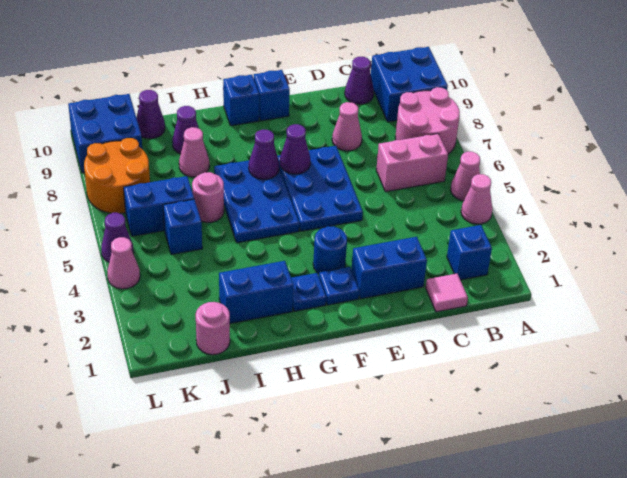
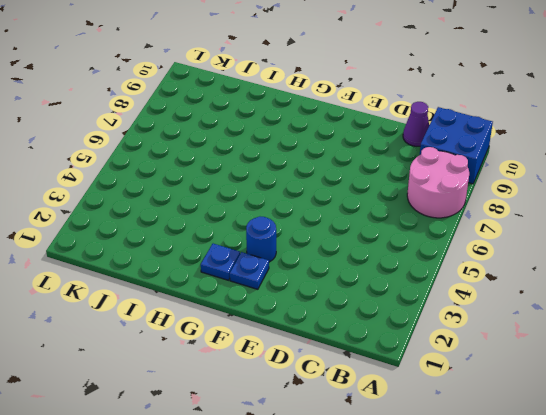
none -> pink 1x1 cone [461,174,493,224]
none -> pink 1x1 cone [451,152,480,201]
none -> blue 1x1 brick [447,225,492,280]
none -> pink 1x2 brick [376,134,448,192]

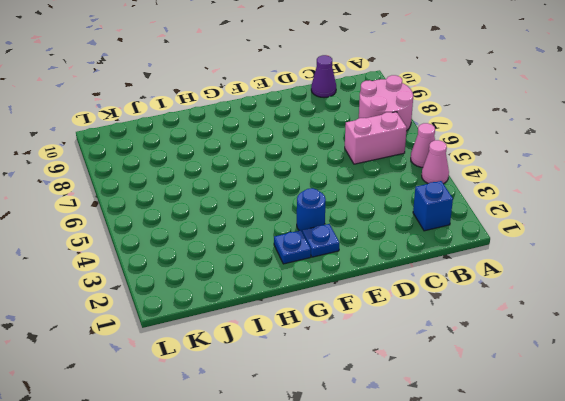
none -> blue 2x2 brick [371,47,448,122]
none -> pink 1x1 tile [426,274,468,312]
none -> blue 1x2 brick [351,237,427,299]
none -> pink 1x1 cone [332,102,362,151]

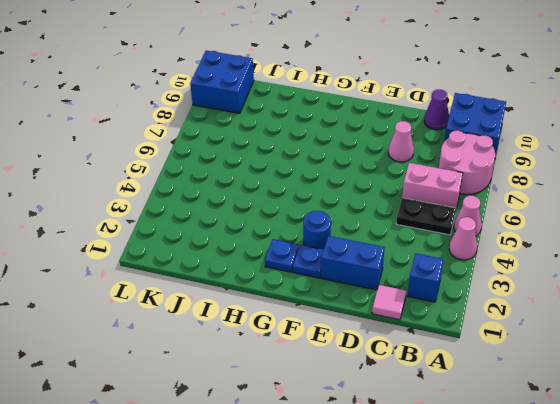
black 1x2 plate [396,198,456,235] -> none
none -> blue 2x3 plate [277,146,363,231]
none -> blue 1x1 brick [254,70,290,121]
none -> blue 2x3 plate [214,160,299,243]
none -> blue 1x1 brick [223,75,259,126]

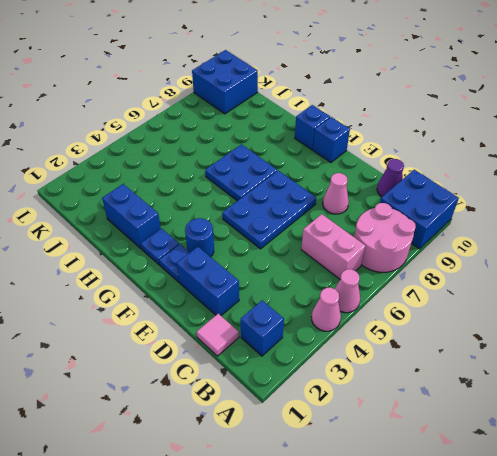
blue 2x2 plate [205,144,277,201] -> blue 2x3 plate [214,160,299,243]
none -> pink 1x1 round brick [192,172,224,223]
none -> pink 1x1 cone [179,127,209,177]
none -> purple 1x1 cone [172,106,199,154]
none -> pink 1x1 round brick [196,302,230,355]

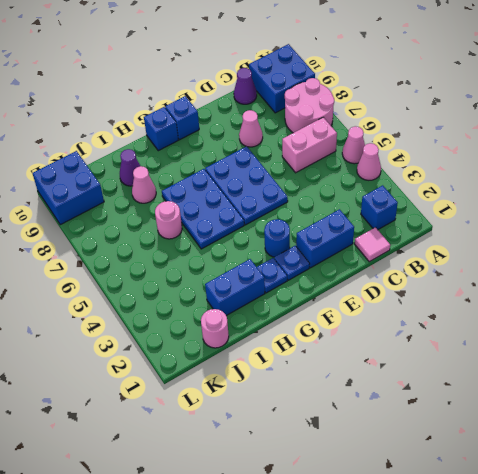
none -> blue 1x1 brick [163,199,202,255]
none -> blue 1x2 brick [124,176,194,236]
none -> purple 1x1 cone [136,90,165,139]
none -> orange 2x2 round brick [84,138,150,213]

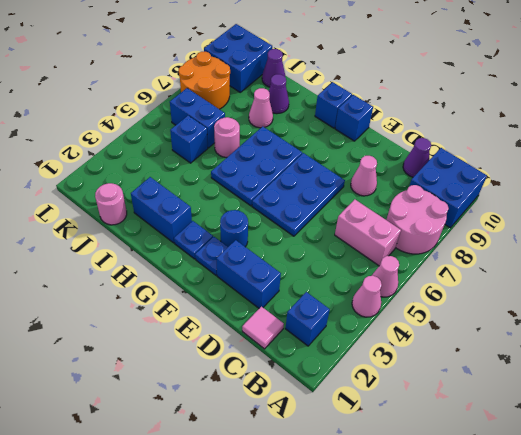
none -> pink 1x1 cone [107,237,140,289]
none -> purple 1x1 cone [101,213,134,262]
none -> purple 1x1 cone [280,124,310,174]
none -> purple 1x1 cone [249,130,279,180]

